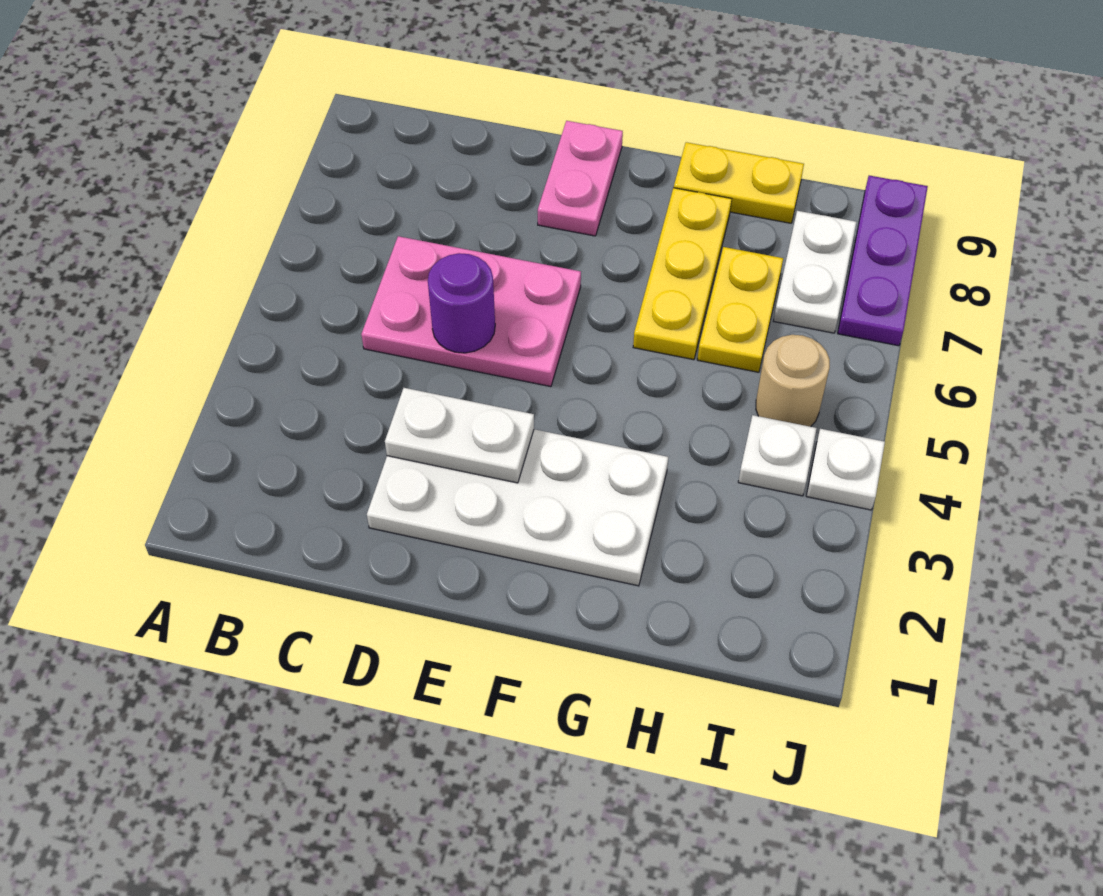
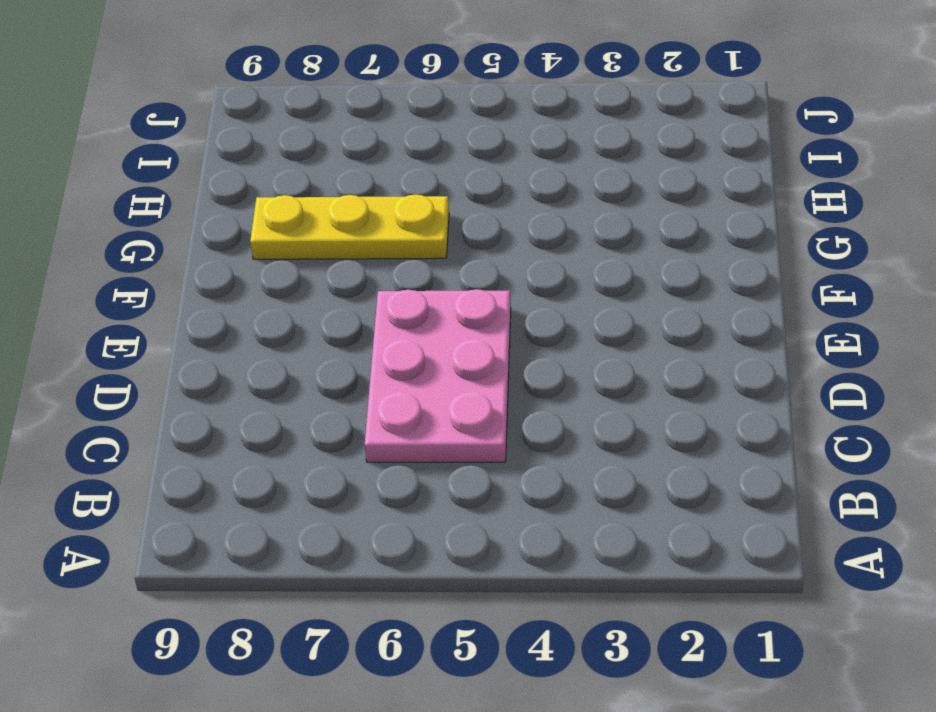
none -> white 2x4 plate [367,429,668,586]
none -> pink 1x2 plate [538,121,623,236]
none -> yellow 1x2 plate [674,142,804,223]

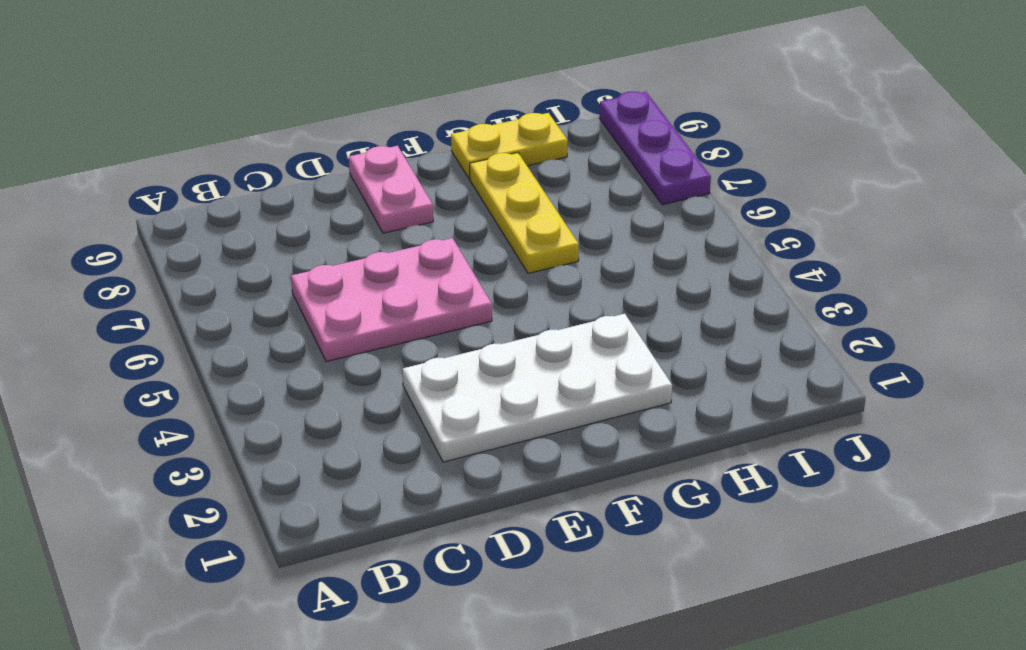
none -> yellow 1x2 plate [697,247,783,372]
none -> white 1x1 plate [738,415,817,496]
none -> tan 1x1 round brick [756,335,830,427]

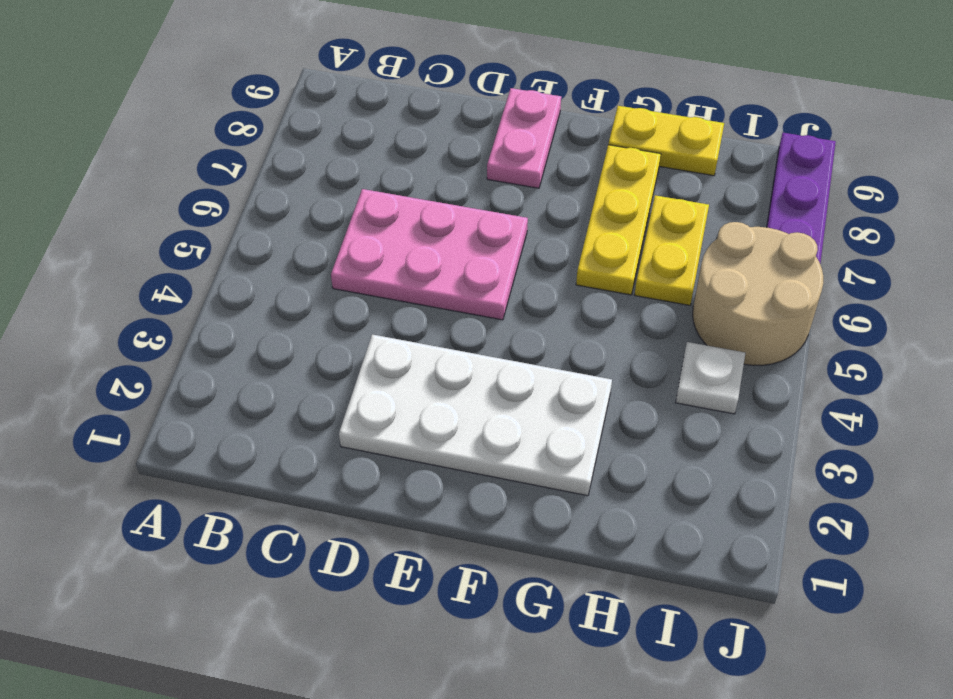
tan 2x2 round brick [693,222,823,365] -> tan 1x1 round brick [756,335,830,427]
none -> white 1x2 plate [774,211,856,333]
none -> white 1x1 plate [806,429,885,510]
none -> white 1x2 plate [385,388,534,483]

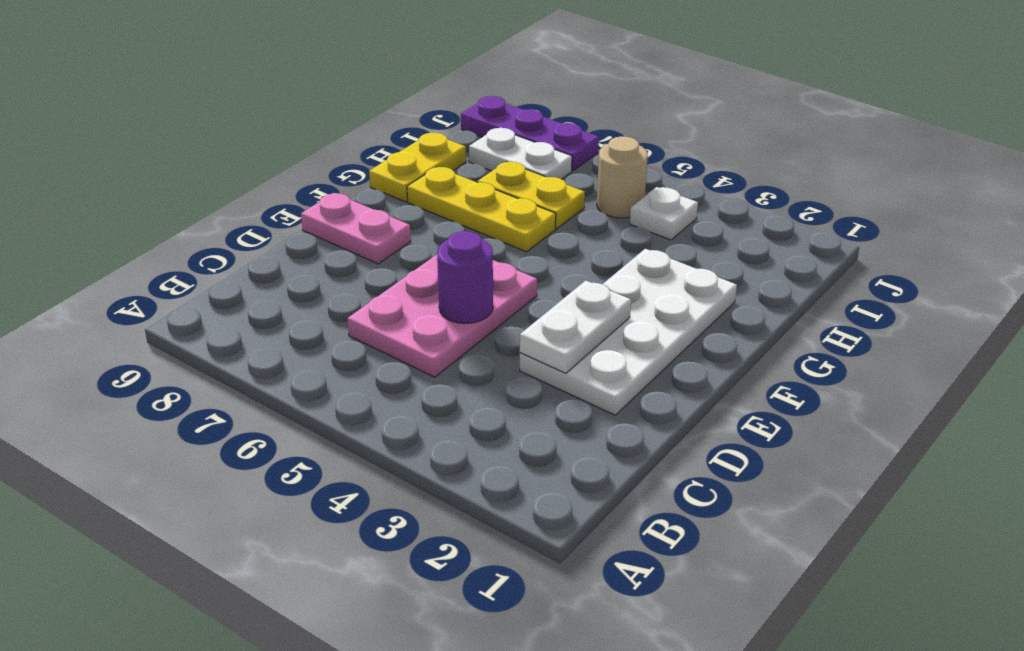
none -> white 1x1 plate [806,429,885,510]

